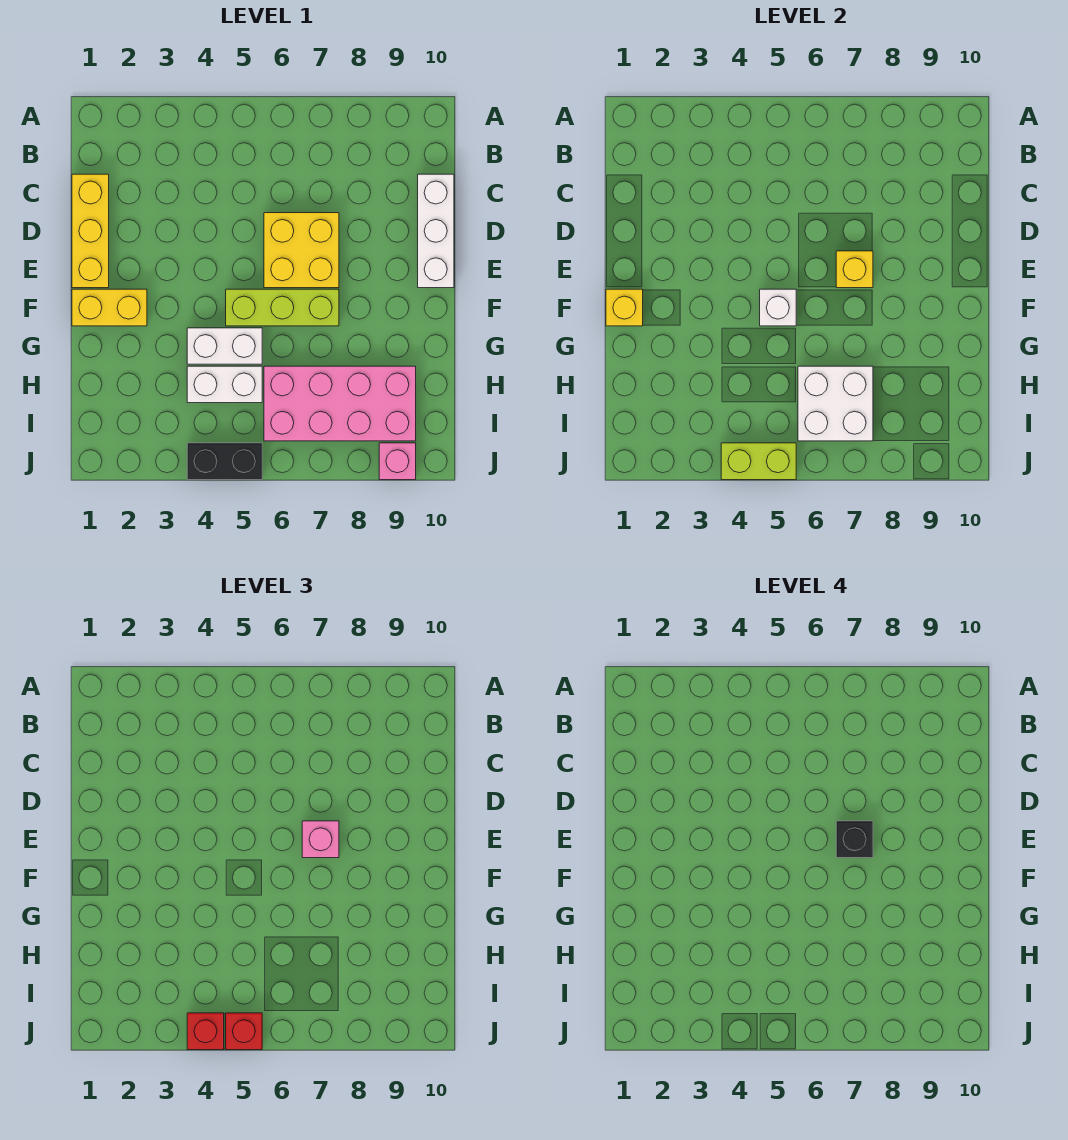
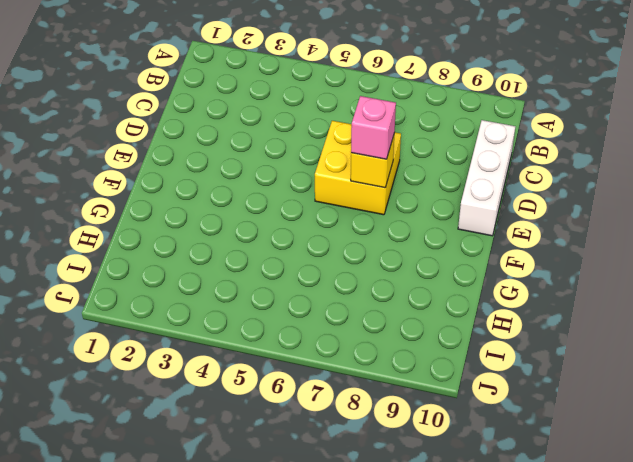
none -> yellow 1x3 brick [72,174,109,288]
none -> yellow 1x2 brick [72,289,147,326]
none -> lime 1x3 brick [226,289,339,326]

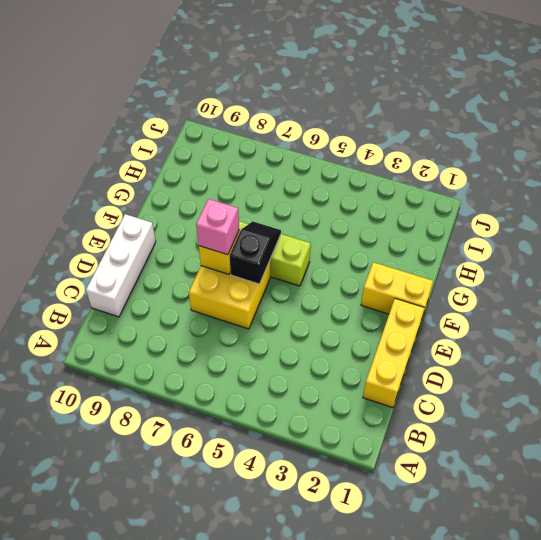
black 1x2 slope [230,221,281,284] -> none
none -> white 1x2 brick [187,328,262,364]
none -> white 1x2 brick [187,366,262,403]
none -> pink 2x4 brick [264,366,416,441]

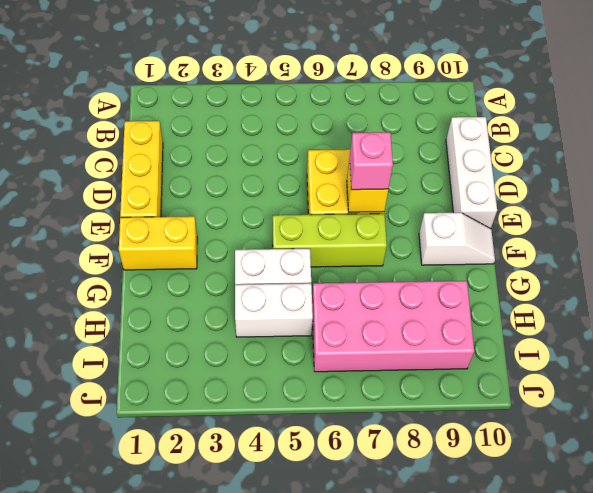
white 1x2 slope [419,212,495,265] -> none
none -> black 1x2 brick [187,443,262,480]
none -> pink 1x1 brick [379,443,416,480]
none -> yellow 1x1 brick [606,289,643,326]

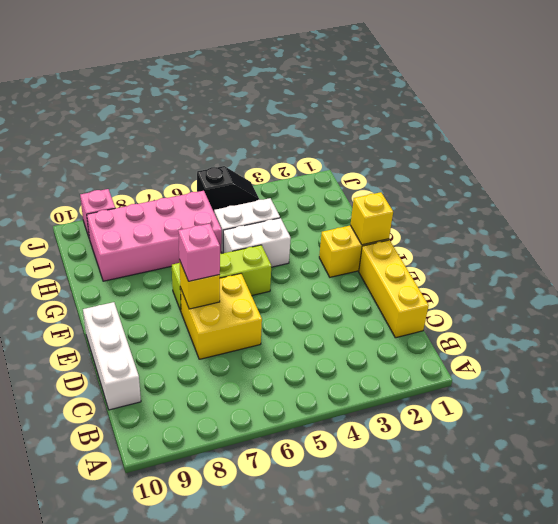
black 1x2 slope [197,166,259,212] -> black 1x2 brick [187,443,262,480]
none -> white 1x1 brick [760,289,796,326]
none -> white 2x2 brick [798,366,873,441]
none -> lime 1x2 brick [721,443,796,480]

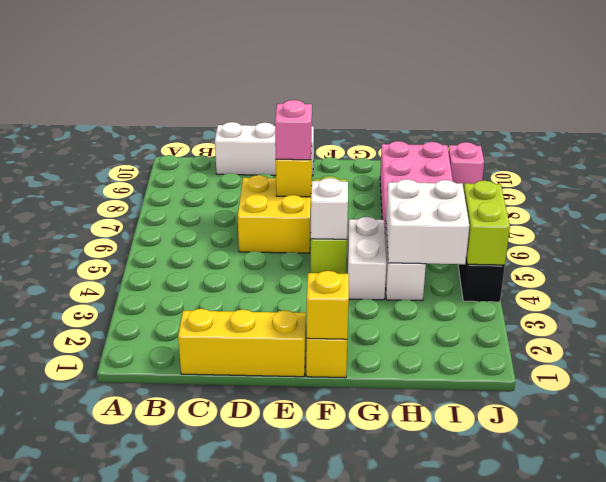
white 2x2 brick [386,179,469,264] -> white 2x2 brick moved to [798,366,873,441]
none -> red 1x1 brick [187,1013,224,1050]
none -> red 1x1 brick [226,1013,262,1050]
none -> black 1x1 brick [836,821,873,858]

